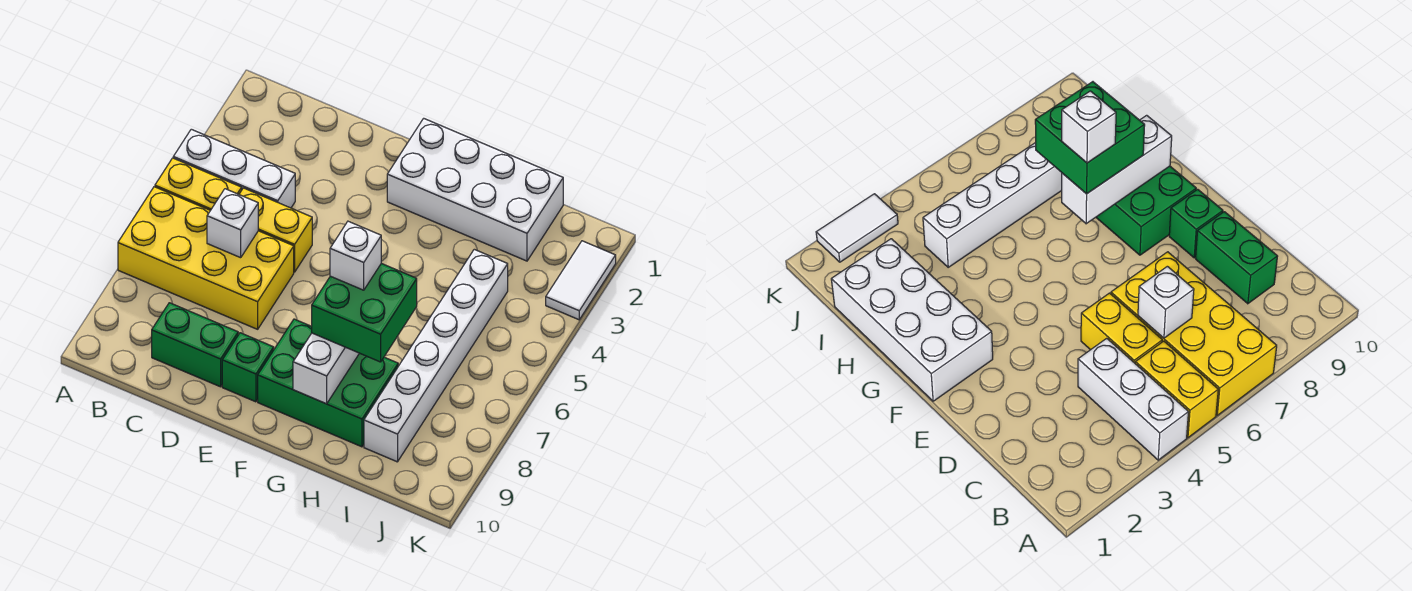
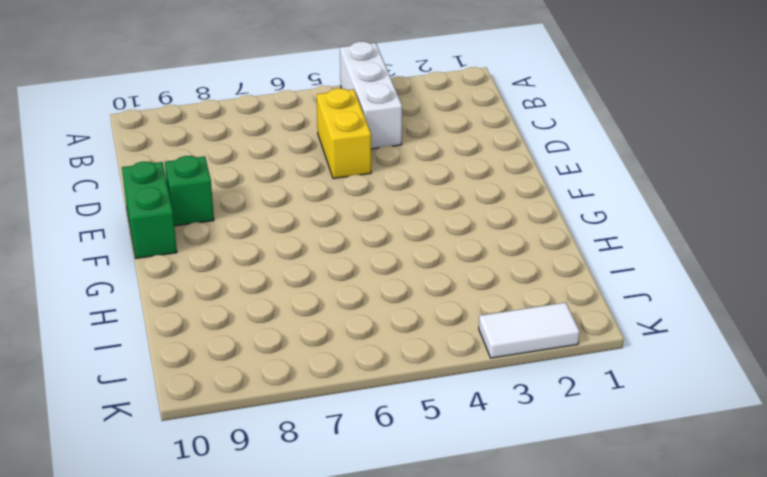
green 1x2 brick [122,162,177,258] -> green 1x2 brick moved to [152,303,238,387]
none -> yellow 1x2 brick [155,158,242,210]
none -> yellow 2x4 brick [118,187,294,329]
none -> white 2x4 brick [387,118,563,261]

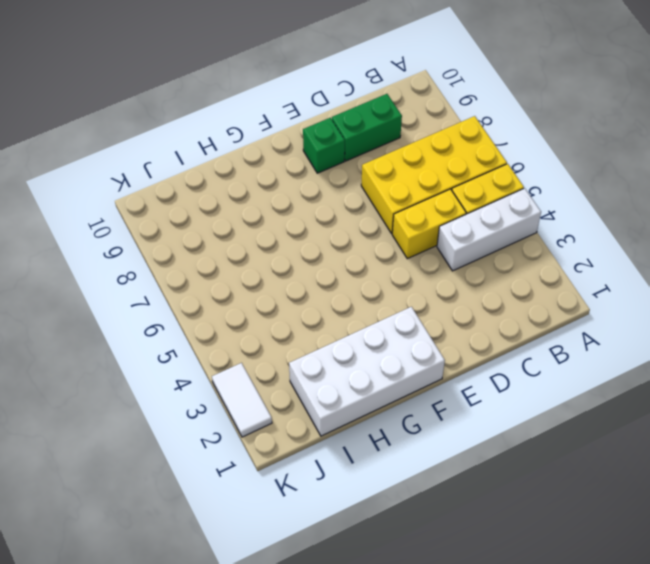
none -> green 2x3 brick [258,319,398,447]
none -> white 1x6 brick [364,249,508,462]
none -> white 1x1 brick [207,189,258,258]

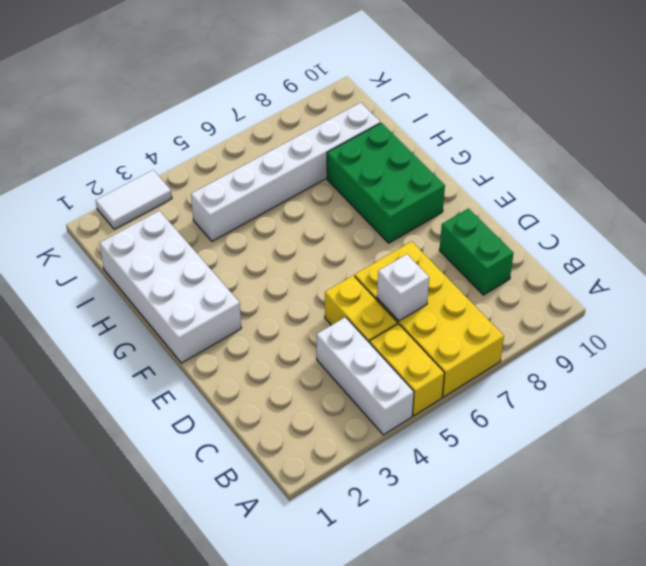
none -> green 1x1 brick [222,333,274,402]
none -> white 1x3 brick [293,333,359,404]
none -> green 2x2 brick [312,263,417,362]

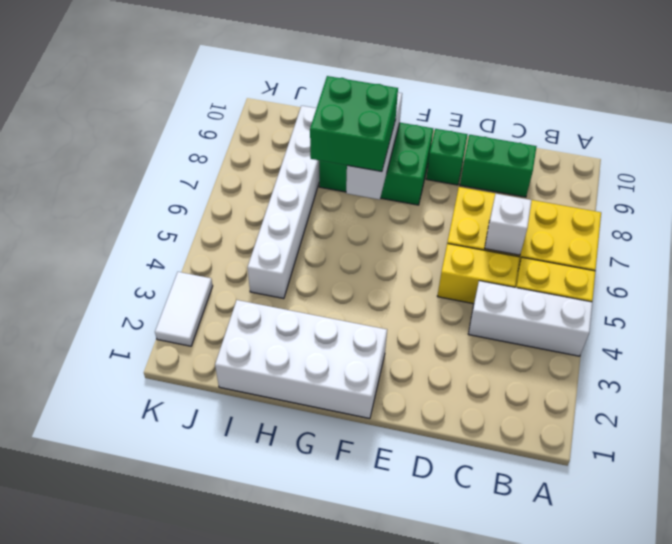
none -> white 1x1 brick [330,221,381,290]

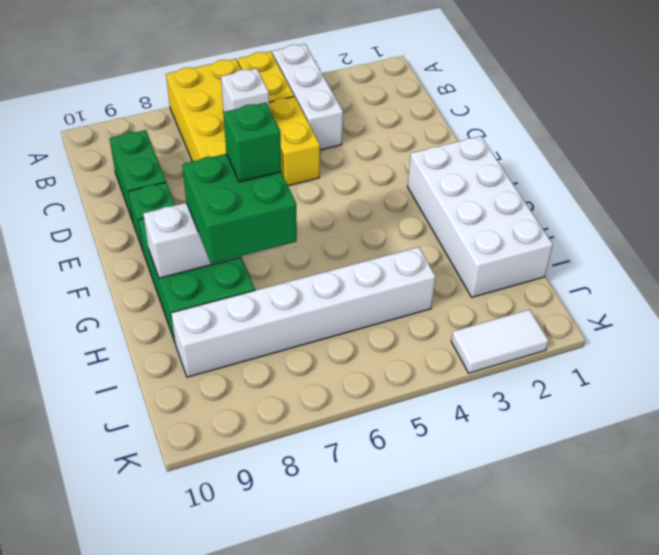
green 1x1 brick [223,103,281,182] -> white 1x1 brick [330,221,381,290]

